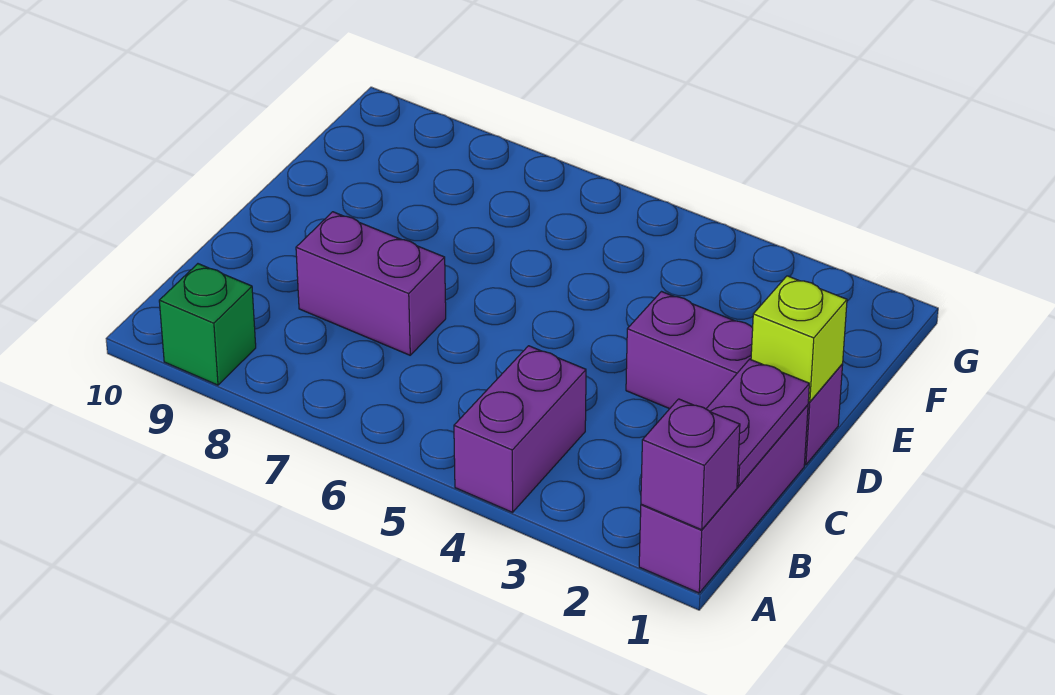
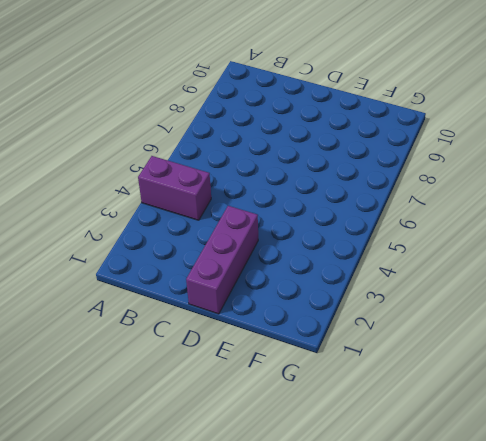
none -> purple 1x3 brick [639,405,808,593]
none -> green 1x1 brick [159,264,256,385]

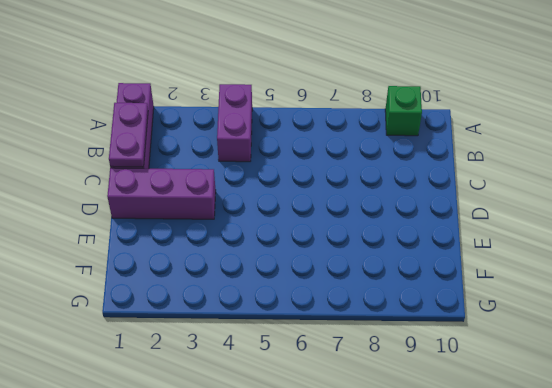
none -> purple 1x2 brick [296,212,446,355]
none -> purple 1x1 brick [641,399,740,530]

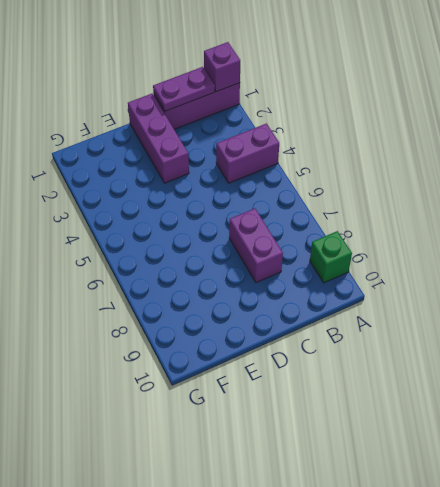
none -> lime 1x1 brick [751,276,847,402]

